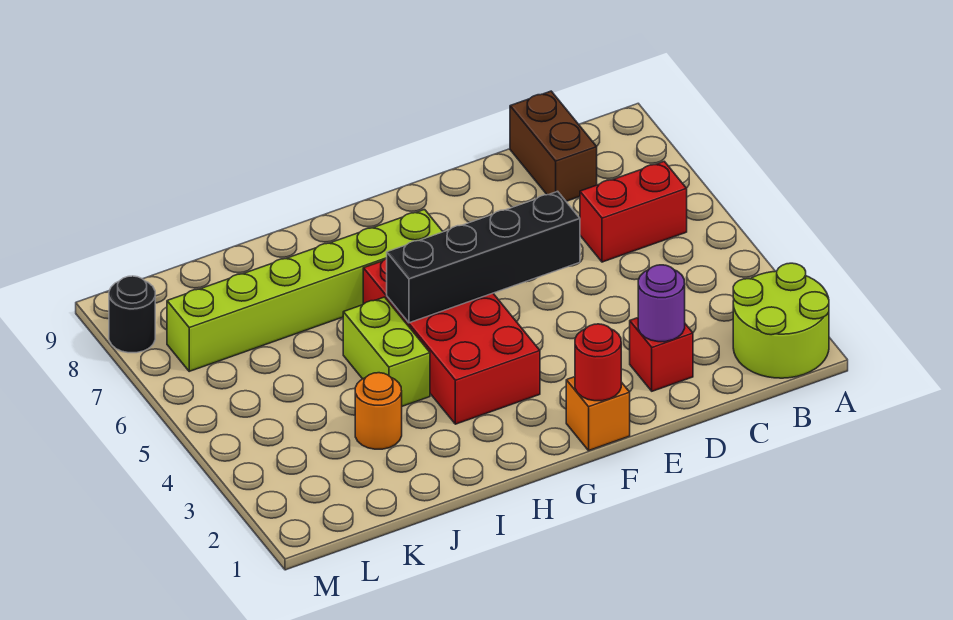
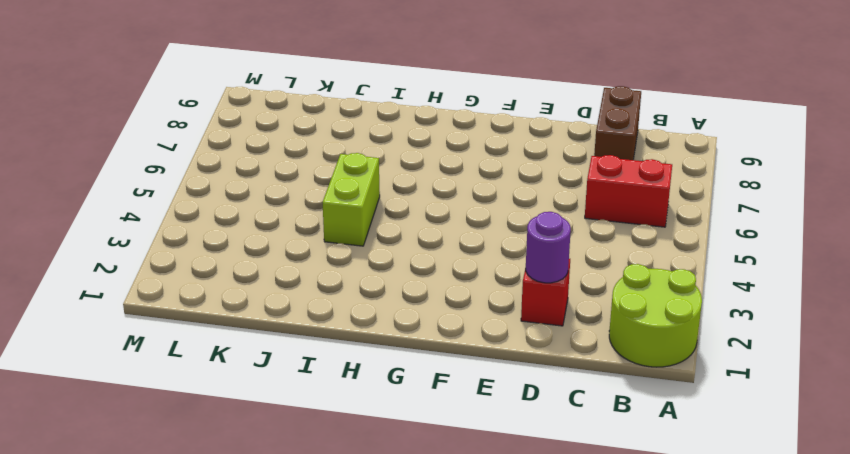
none -> orange 1x1 brick [566,377,630,450]
none -> red 2x4 brick [363,258,540,424]
none -> lime 1x6 brick [167,210,443,371]

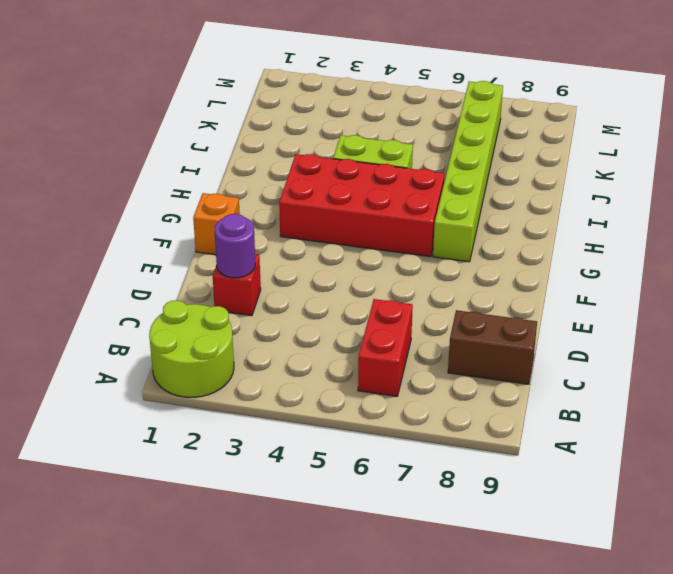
none -> orange 1x1 round brick [355,373,402,449]
none -> black 1x1 round brick [109,276,155,353]
none -> black 1x4 brick [387,191,580,323]

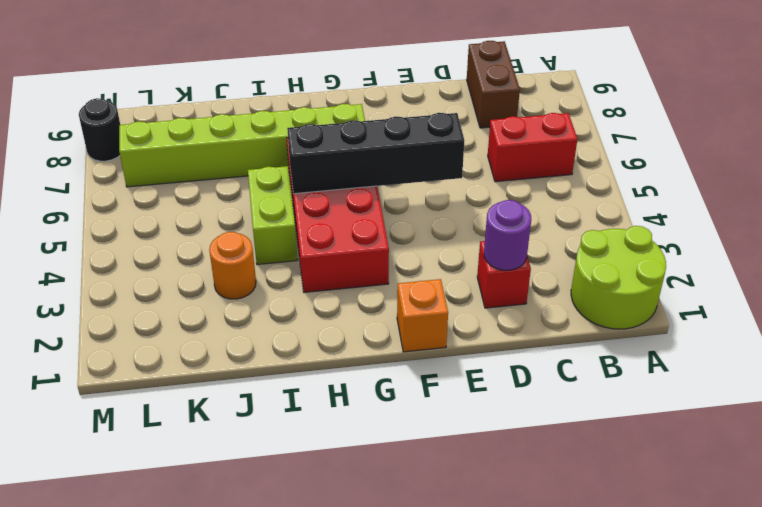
none -> red 1x1 round brick [575,324,621,401]

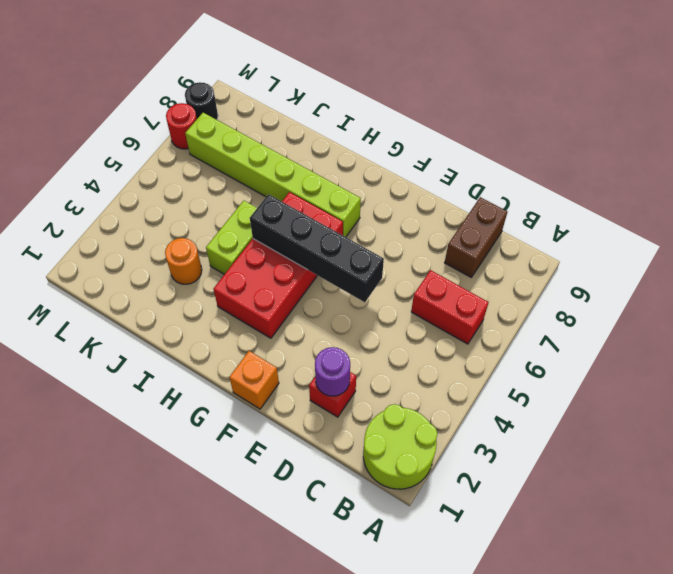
red 1x1 round brick [166,103,197,149] -> red 1x1 round brick moved to [575,324,621,401]

